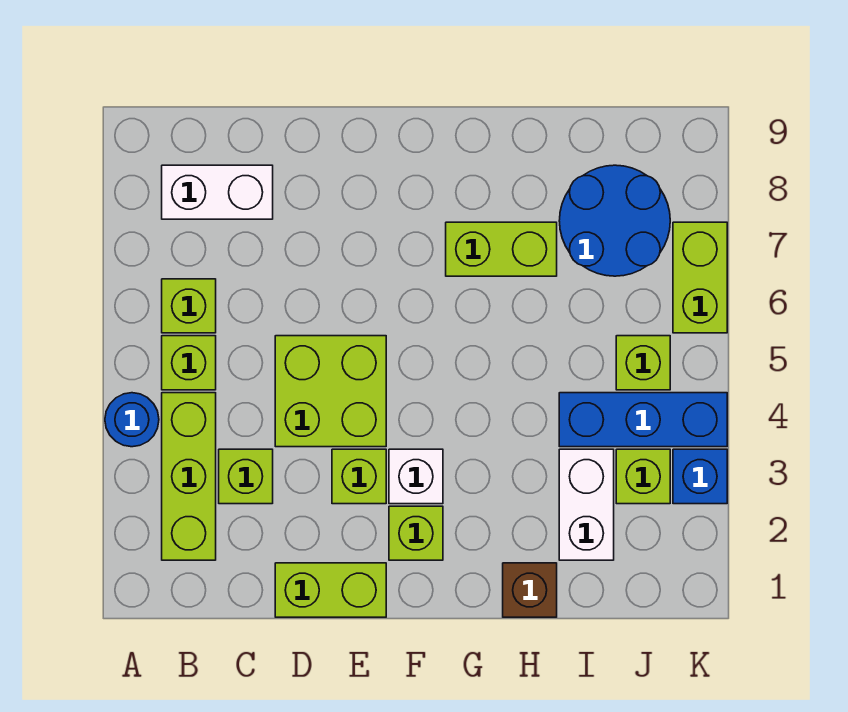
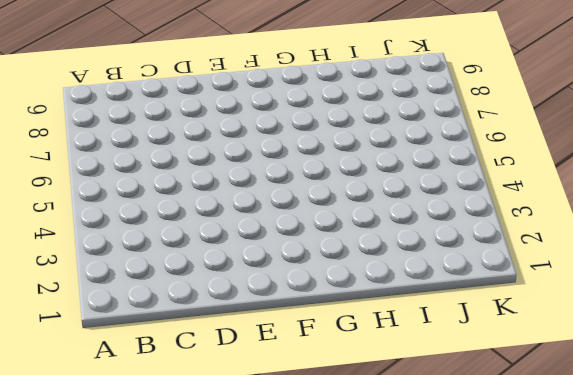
none -> blue 1x1 round brick [105,393,159,447]
none -> lime 1x3 brick [162,393,216,560]
none -> lime 1x1 brick [162,336,216,390]

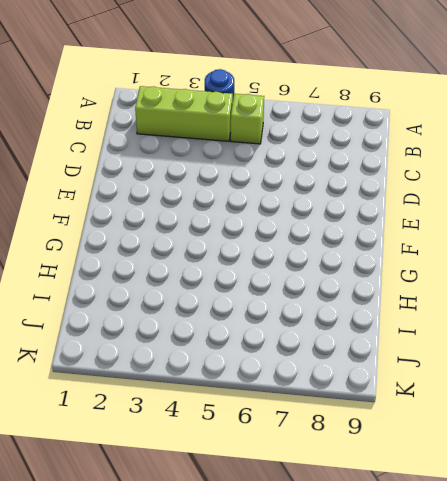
none -> lime 1x1 brick [162,279,216,333]
none -> white 1x2 brick [162,165,273,219]
none -> lime 1x1 brick [219,449,273,504]

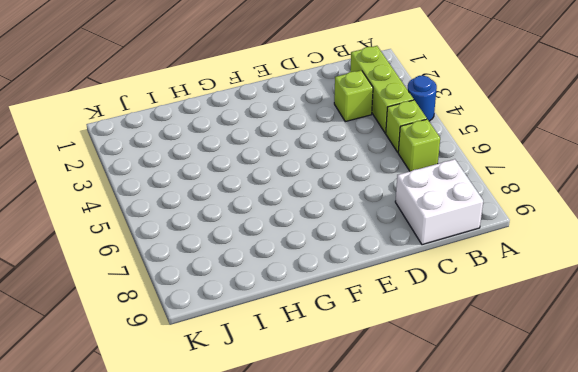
white 2x2 brick [395,159,483,245] -> white 1x2 brick [162,165,273,219]
none -> lime 1x2 brick [275,563,386,617]
none -> lime 2x2 brick [275,336,386,447]
none -> lime 1x1 brick [332,449,386,504]

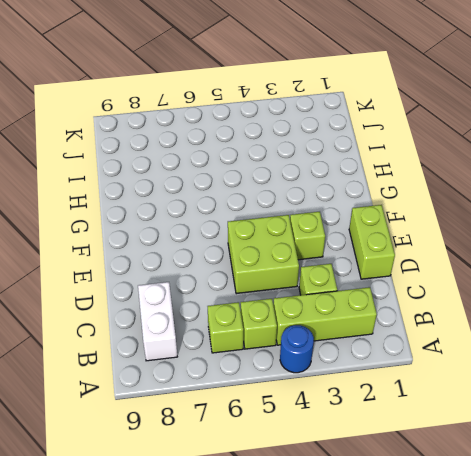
none -> lime 1x1 brick [389,506,443,560]
none -> white 1x1 brick [389,449,443,504]
none -> lime 1x2 brick [446,222,557,276]

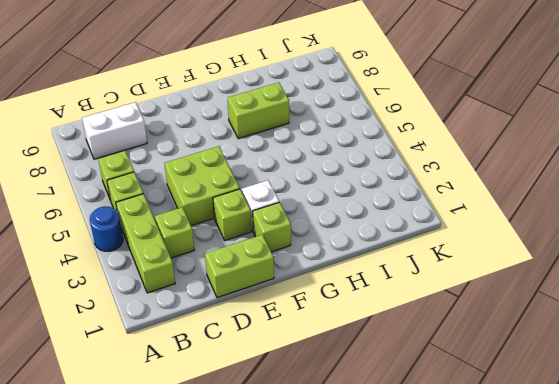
none -> brown 1x1 brick [503,563,557,617]
none -> white 1x2 brick [559,449,614,560]
none -> blue 1x3 brick [559,393,727,447]

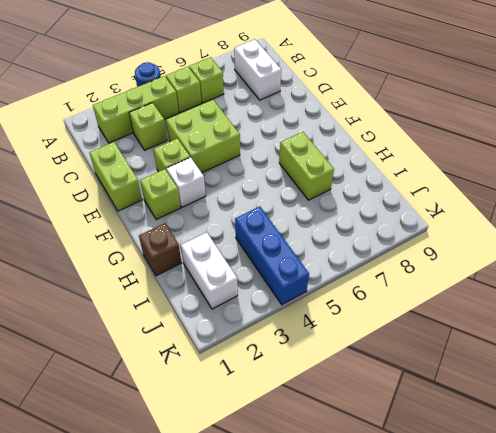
white 1x2 brick [181,232,238,309] -> white 1x2 brick turned to [559,449,614,560]
none -> blue 2x2 round brick [559,165,670,276]
none -> lime 1x1 brick [616,449,670,504]
none -> lime 1x1 brick [616,336,670,390]

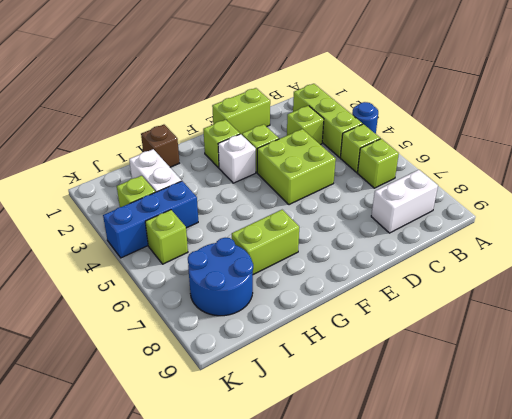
none -> blue 1x1 brick [673,449,727,504]
none -> lime 1x2 brick [673,222,727,333]

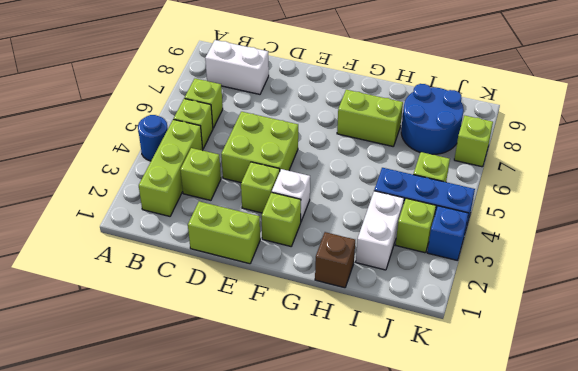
lime 1x1 brick [454,115,493,167] -> lime 1x2 brick [673,222,727,333]

